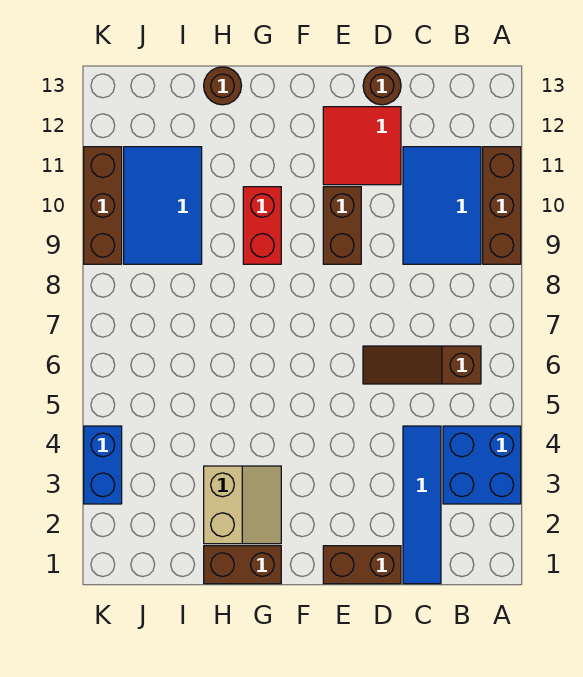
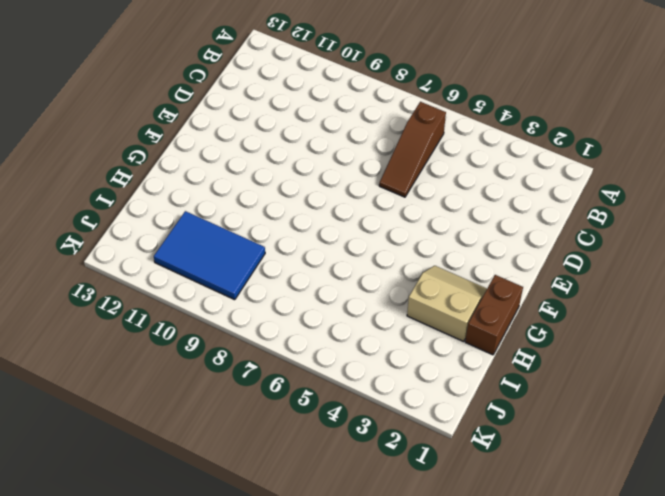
none -> blue 2x2 brick [443,426,521,504]
none -> brown 1x3 brick [483,147,521,264]
none -> blue 2x3 tile [403,147,481,264]

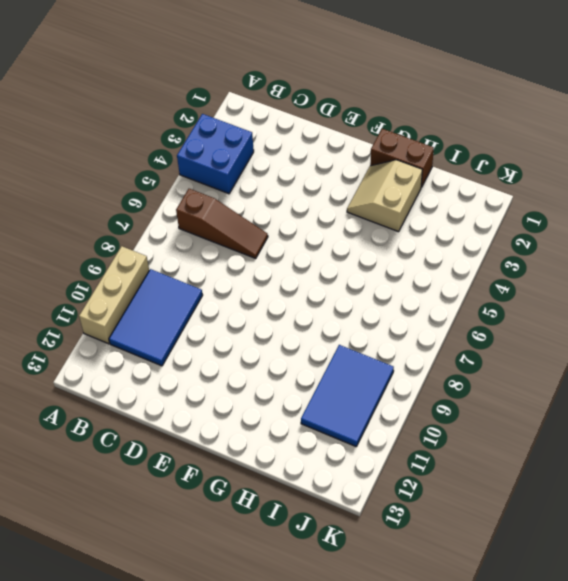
tan 1x3 brick [79,246,149,344] -> brown 1x3 brick [483,147,521,264]
none -> blue 1x4 tile [403,426,441,584]
none -> brown 1x2 brick [323,546,401,584]
none -> red 2x2 tile [323,107,401,185]

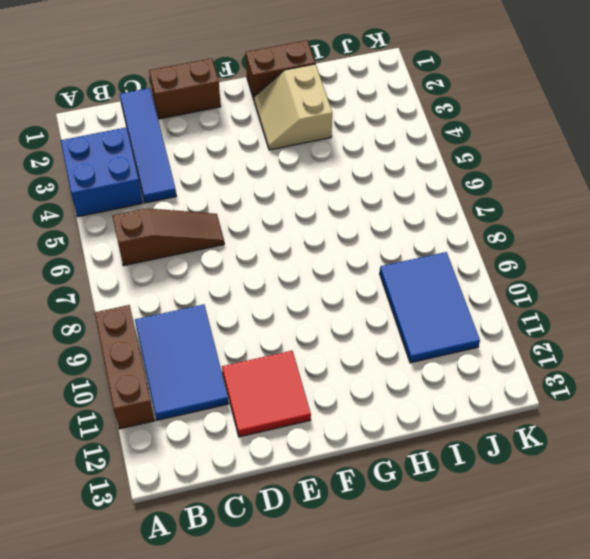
none -> brown 1x1 round brick [363,67,401,105]
none -> brown 1x2 brick [323,187,361,264]
none -> red 1x2 brick [243,187,281,264]

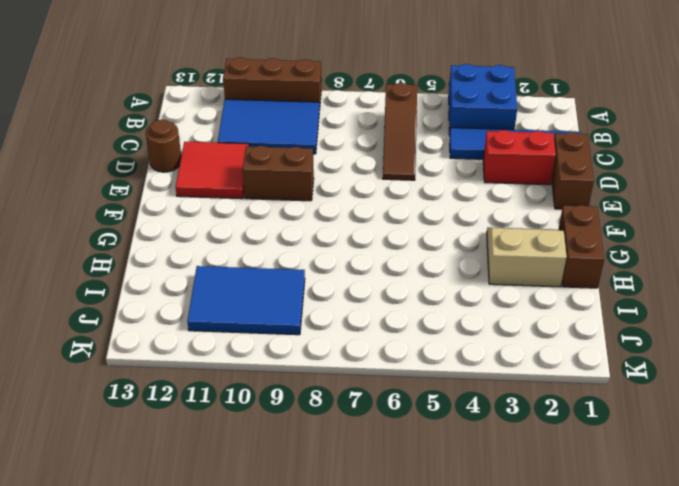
red 1x2 brick [483,130,556,185] -> red 1x2 brick moved to [243,187,281,264]
none -> brown 1x1 round brick [204,67,241,105]
none -> blue 1x2 brick [84,426,122,504]
none -> brown 1x3 brick [84,147,122,264]

